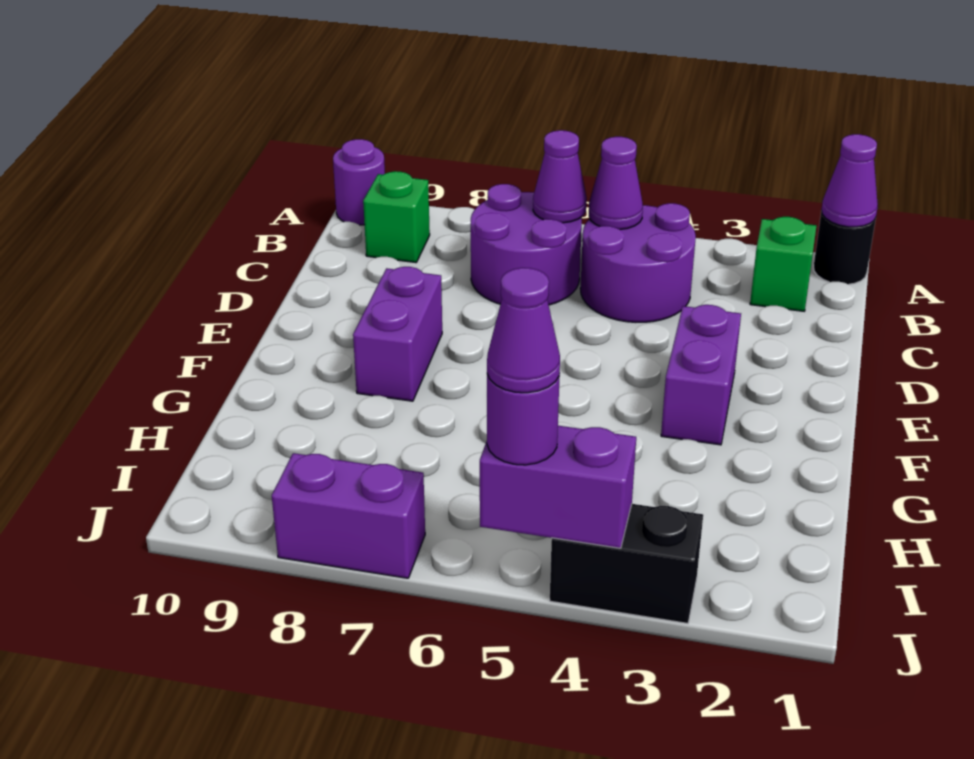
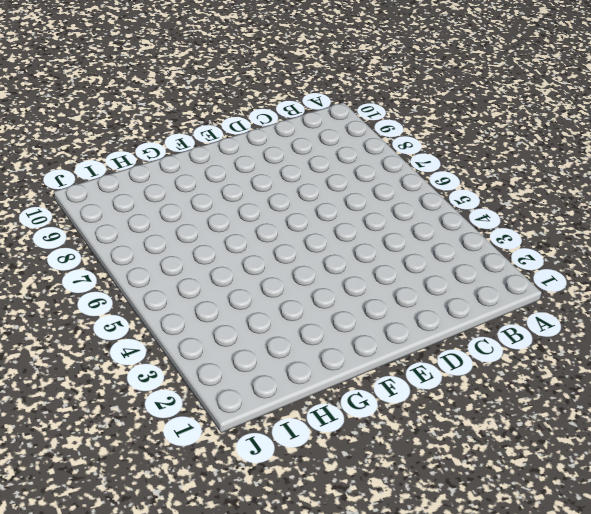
none -> black 1x1 round brick [814,210,876,284]
none -> purple 1x1 round brick [333,139,385,225]
none -> green 1x1 brick [750,217,816,311]

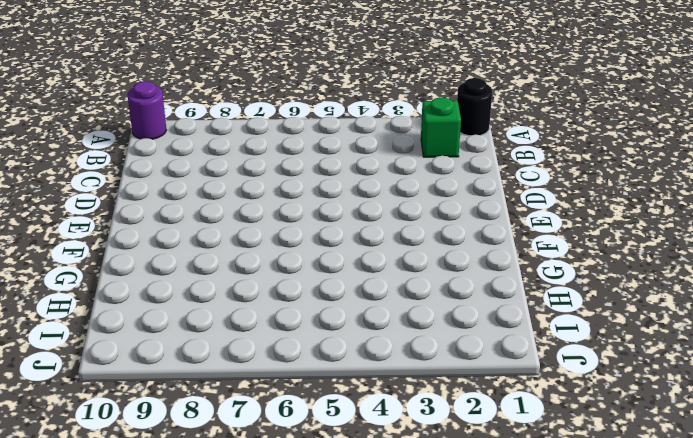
none -> purple 2x2 round brick [580,203,696,322]
none -> purple 2x2 round brick [471,184,582,305]
none -> green 1x1 brick [363,171,430,263]

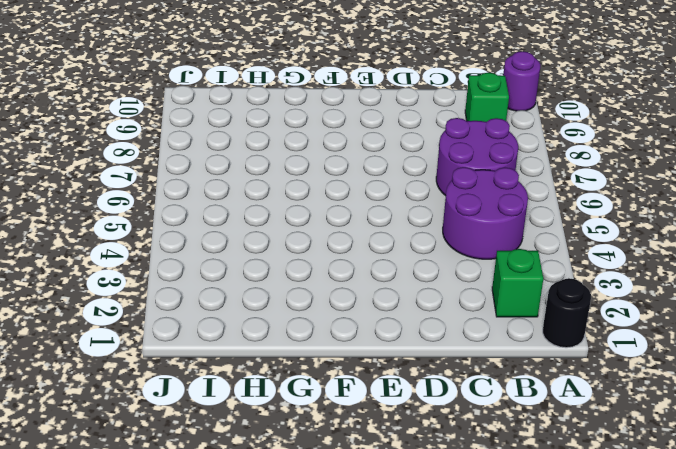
none -> purple 1x2 brick [661,305,741,445]
none -> purple 1x2 brick [353,267,442,401]
none -> black 1x2 brick [550,504,703,623]

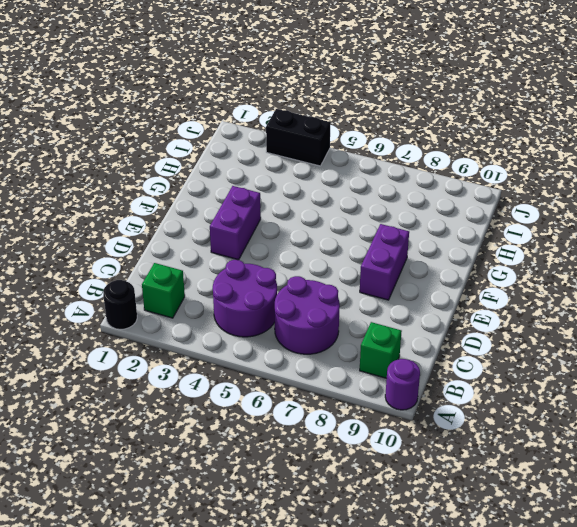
none -> purple 1x2 brick [272,453,425,578]
none -> purple 1x1 cone [822,134,878,227]
none -> purple 1x1 cone [589,137,643,229]

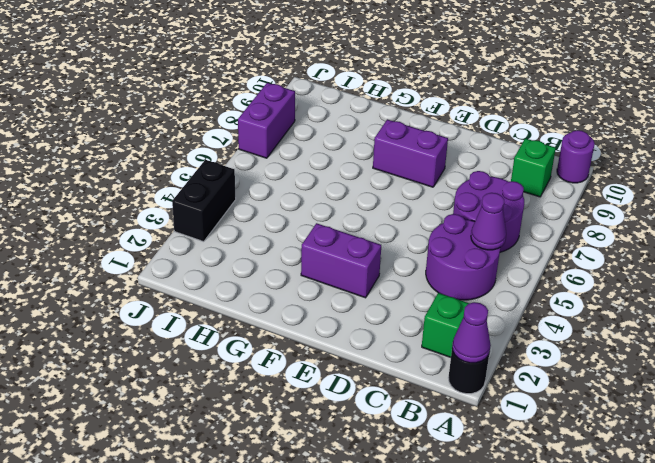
none -> purple 1x1 cone [533,130,587,223]
none -> purple 1x2 brick [480,426,636,548]
none -> purple 1x1 round brick [487,374,560,465]

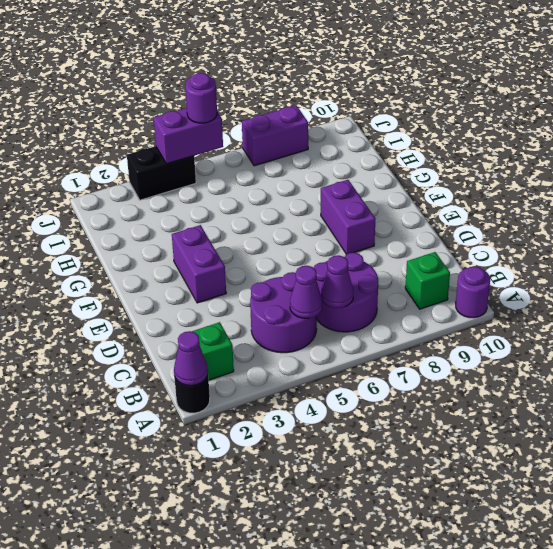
none -> purple 1x1 cone [487,268,560,393]

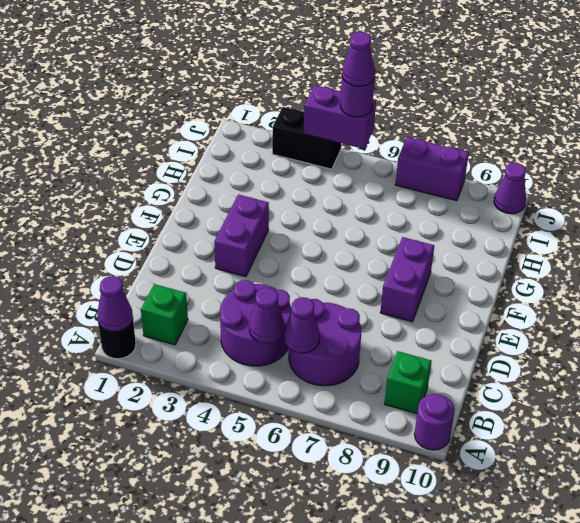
purple 1x1 cone [494,163,526,214] -> none

